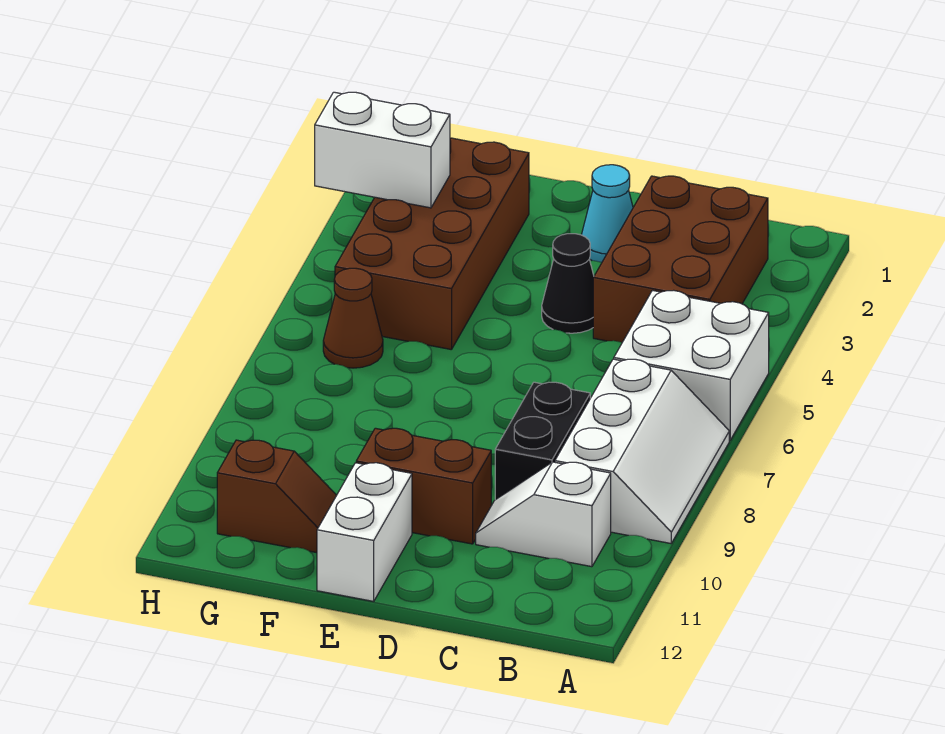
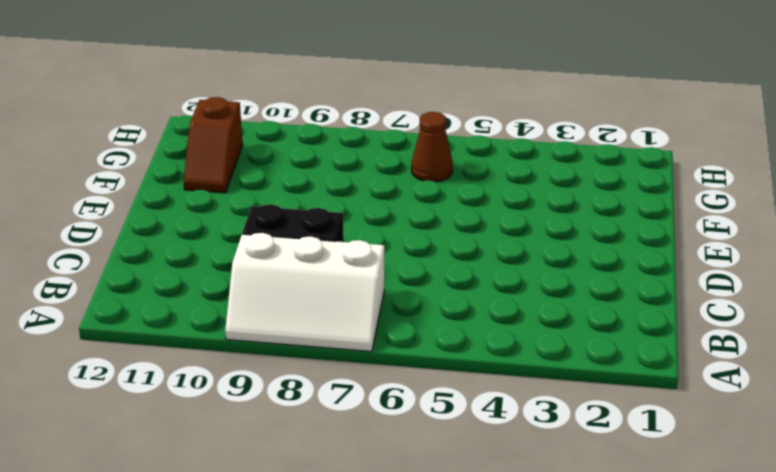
none -> white 2x2 brick [614,290,769,440]
none -> brown 2x3 brick [593,176,768,342]
none -> white 1x2 slope [476,462,611,567]

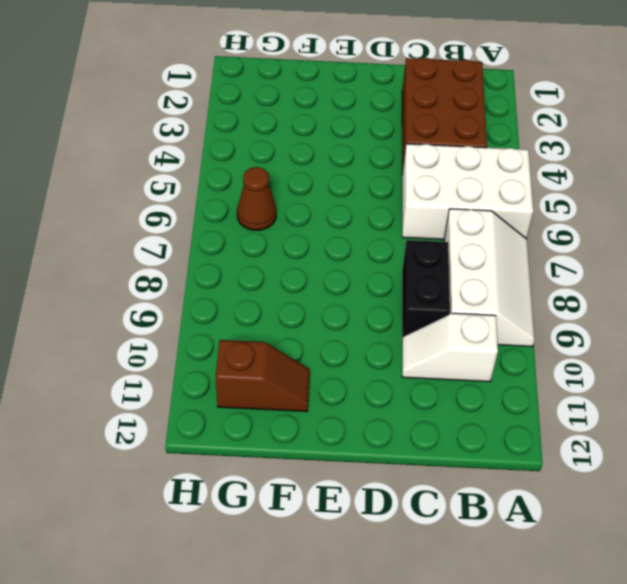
white 2x3 brick [402,144,533,239] -> white 2x2 brick [614,290,769,440]
none -> cyan 1x1 cone [582,165,633,263]
none -> black 1x1 cone [542,234,594,333]
none -> brown 1x2 brick [356,428,491,544]

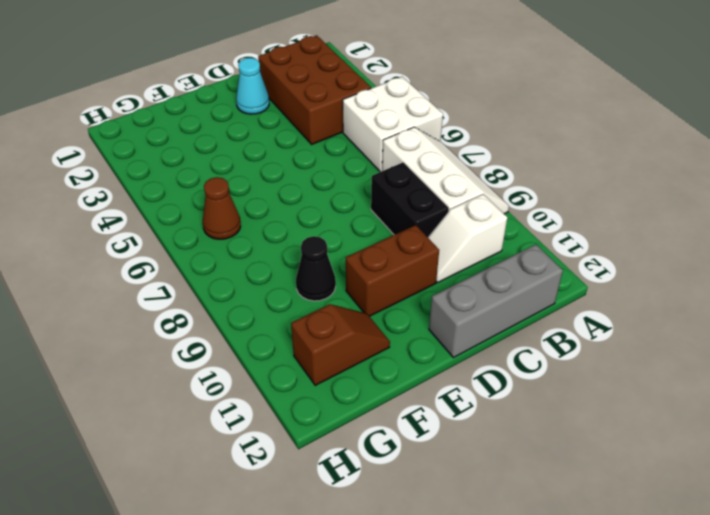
grey 1x3 brick [429,244,563,358] -> none
black 1x1 cone [296,236,336,301] -> black 1x1 cone moved to [542,234,594,333]
none -> white 1x2 brick [317,463,412,601]
none -> brown 2x4 brick [335,138,529,350]
none -> white 1x2 brick [315,92,450,208]

